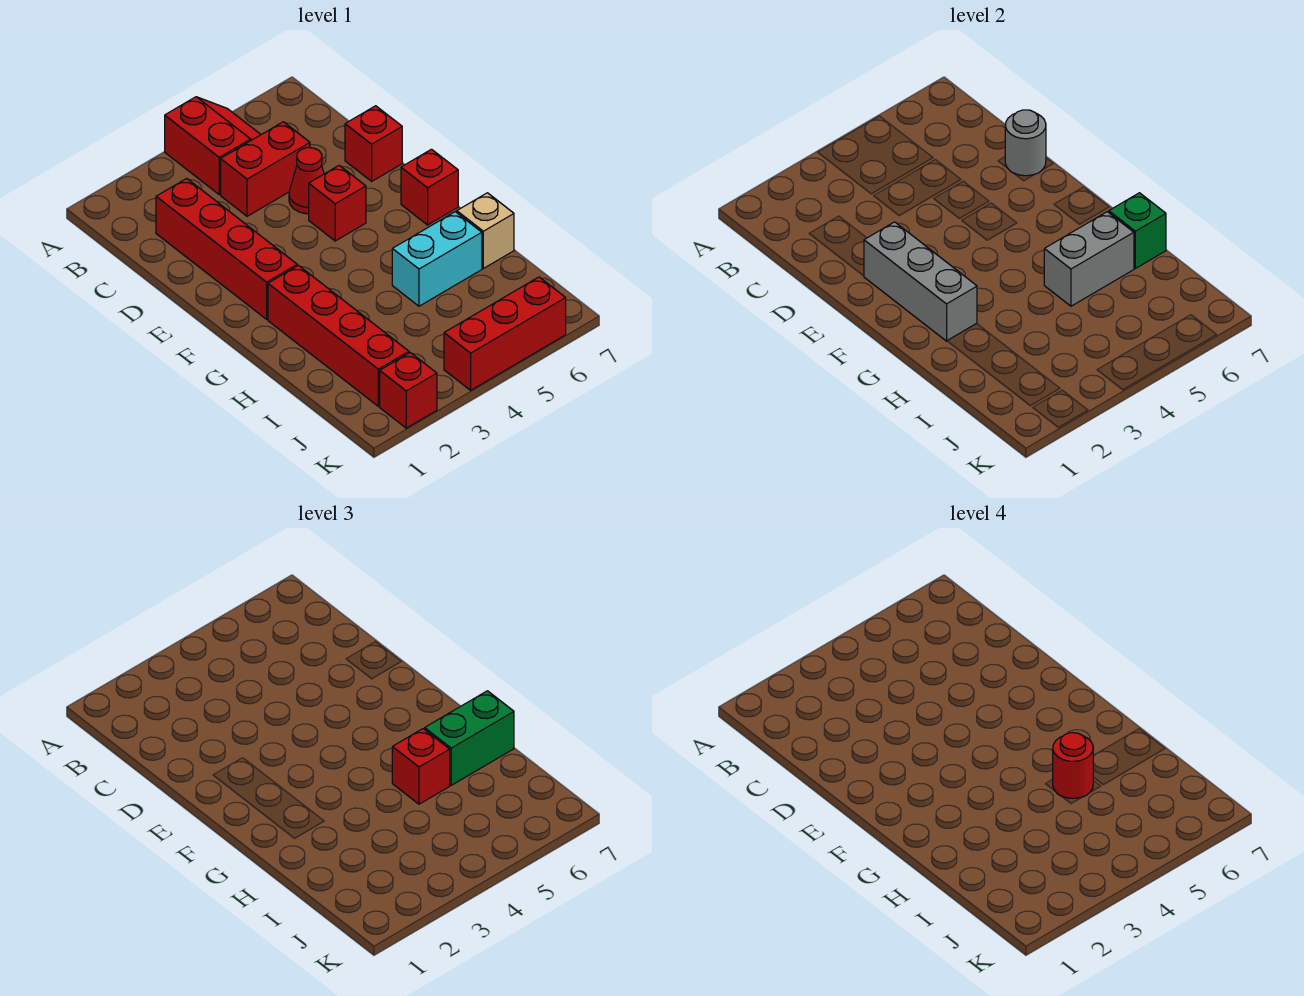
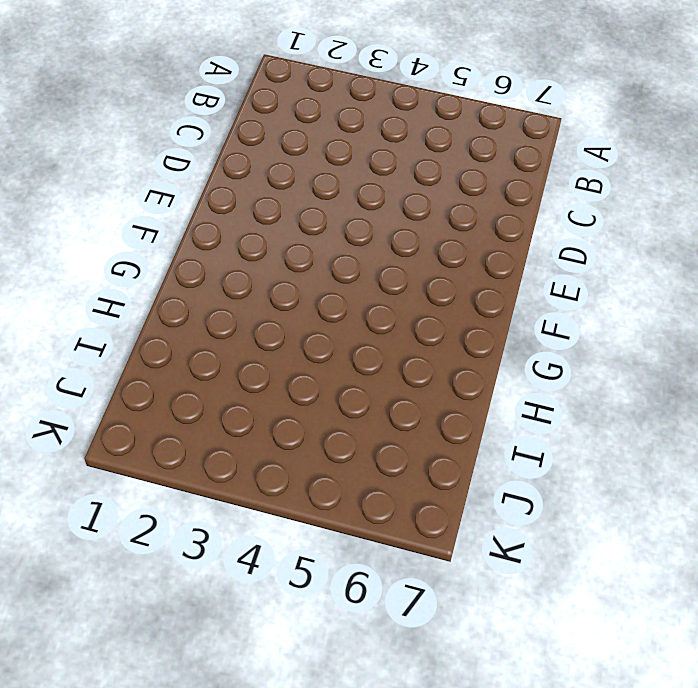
none -> red 2x2 slope [165,97,261,194]
none -> red 1x4 brick [156,179,297,319]
none -> red 1x2 brick [221,122,310,216]

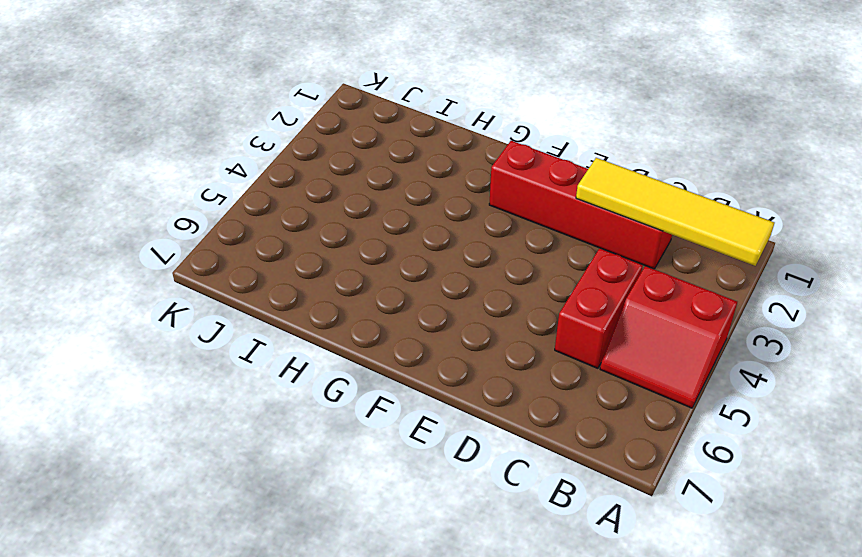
yellow 1x4 tile [576,158,774,266] -> none
none -> red 1x1 cone [289,148,324,214]
none -> red 1x1 brick [345,106,402,181]
none -> red 1x1 brick [309,165,366,241]

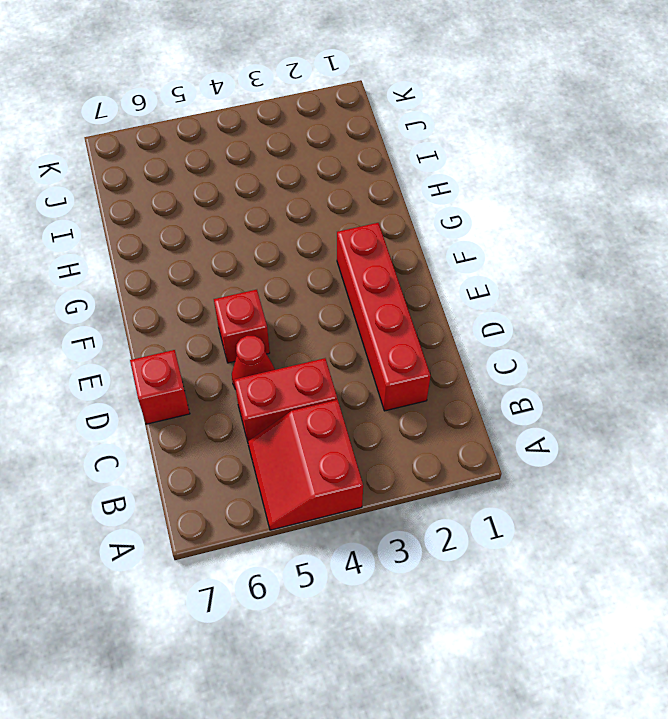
none -> red 1x1 brick [401,149,458,225]
none -> red 1x4 brick [268,266,409,406]
none -> cyan 1x2 brick [392,212,482,306]

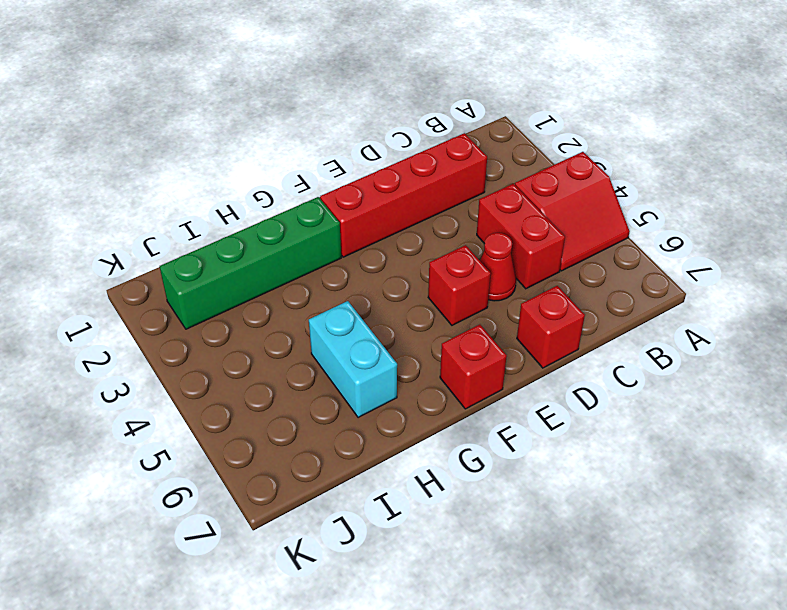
green 1x4 brick [160,197,341,329] -> red 1x4 brick [268,266,409,406]
none -> tan 1x1 brick [457,193,514,268]
none -> red 1x1 brick [380,353,437,428]
none -> red 1x3 brick [444,277,566,390]

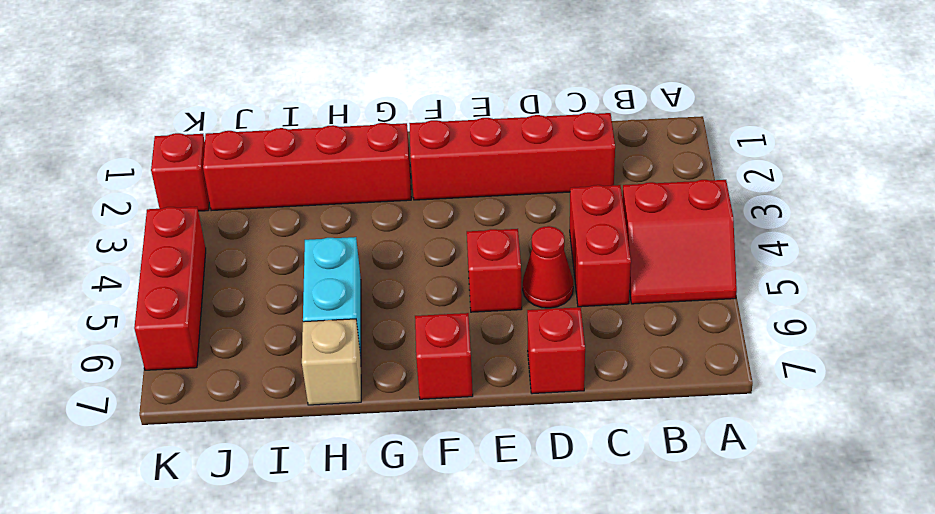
none -> grey 1x1 round brick [1005,110,1046,176]
none -> grey 1x3 brick [864,222,977,341]
none -> grey 1x2 brick [1044,212,1134,306]

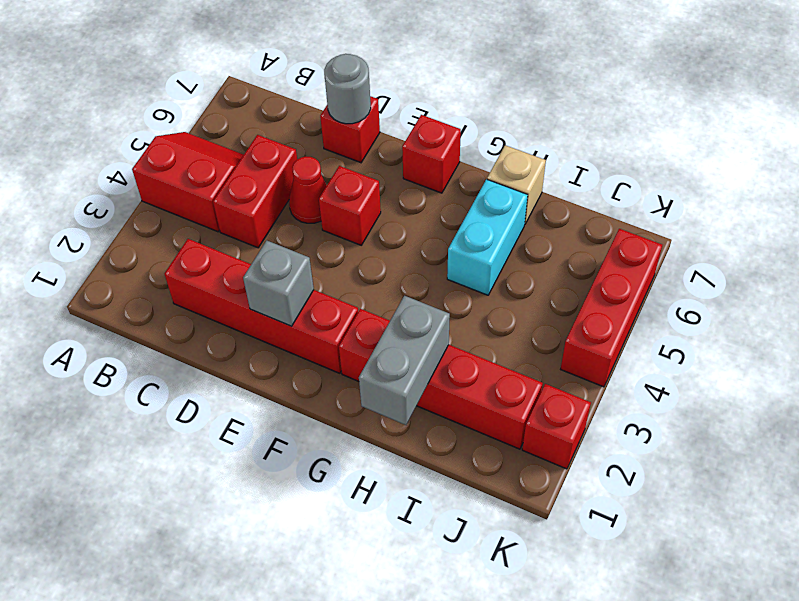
grey 1x1 brick [243,241,314,326] -> grey 1x3 brick [864,222,977,341]
grey 1x2 brick [359,296,450,425] -> grey 1x2 brick moved to [1044,212,1134,306]
none -> green 1x1 brick [1109,193,1166,268]
none -> red 1x1 brick [392,729,450,804]
none -> green 1x2 brick [425,691,514,785]

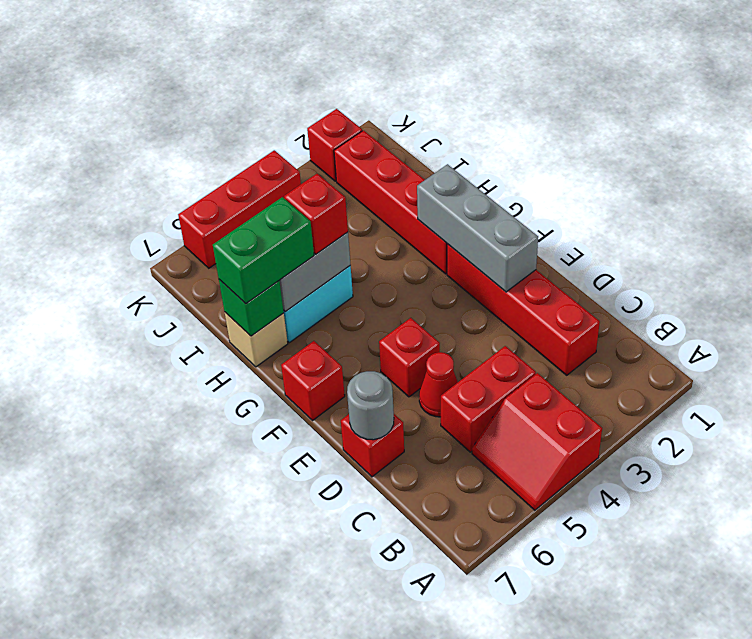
none -> red 1x1 round brick [1053,733,1093,798]

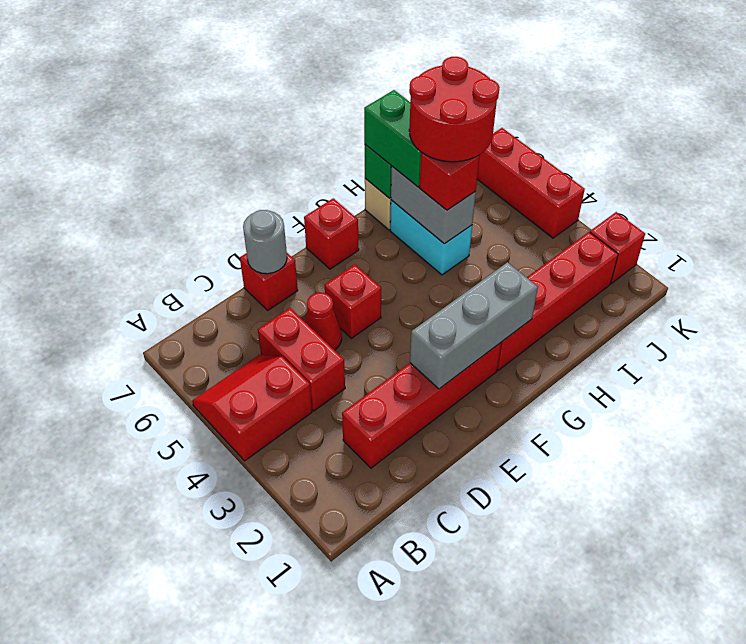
red 2x2 round brick [409,57,500,162] -> red 1x1 round brick [1053,733,1093,798]

